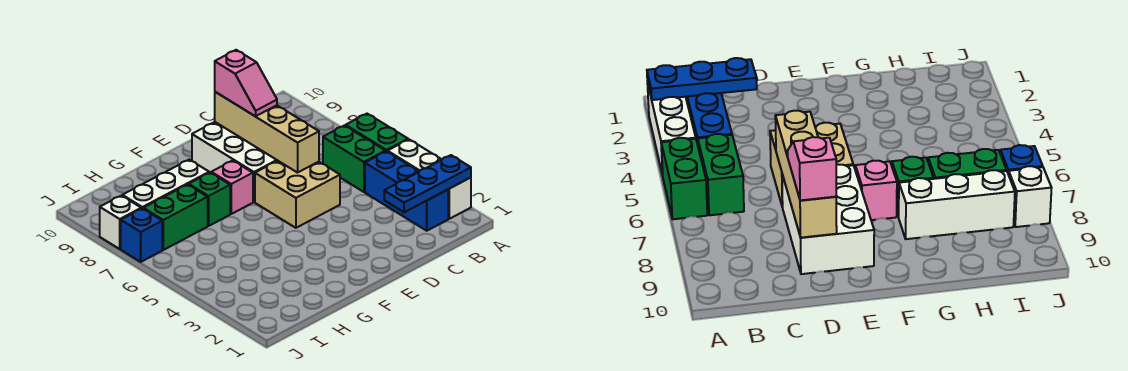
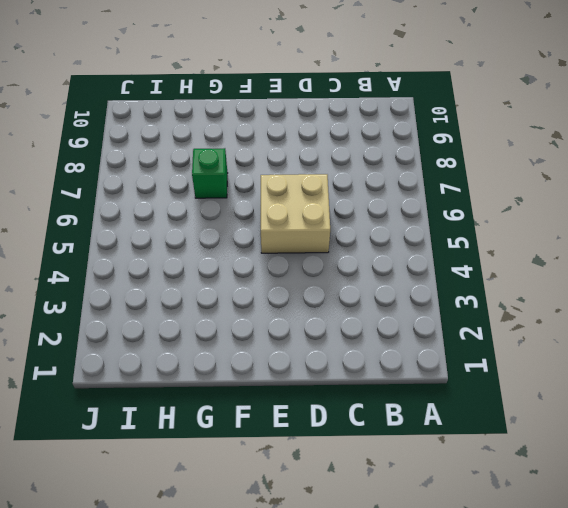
none -> white 1x3 brick [387,140,471,219]
none -> green 1x2 brick [346,114,408,152]
none -> blue 1x3 brick [365,151,448,231]

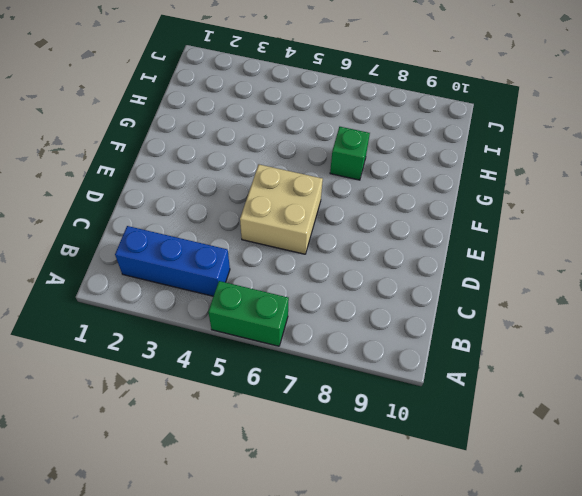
none -> white 1x3 brick [387,140,471,219]
none -> green 1x2 brick [323,126,385,192]
none -> white 2x3 brick [192,122,277,202]

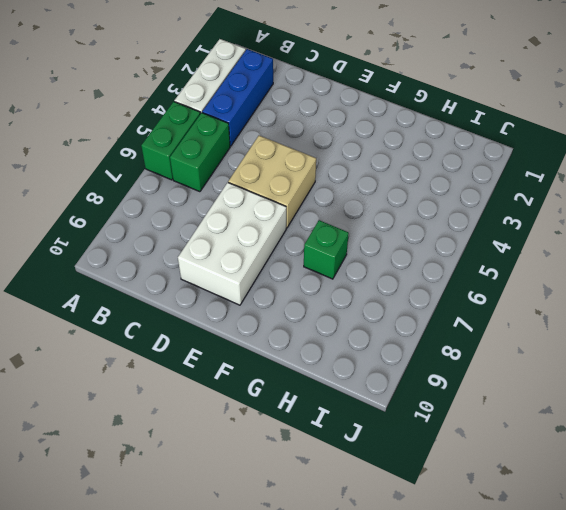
none -> pink 1x1 brick [211,161,253,214]
none -> white 1x3 brick [122,160,209,209]
none -> green 1x2 brick [143,185,208,250]

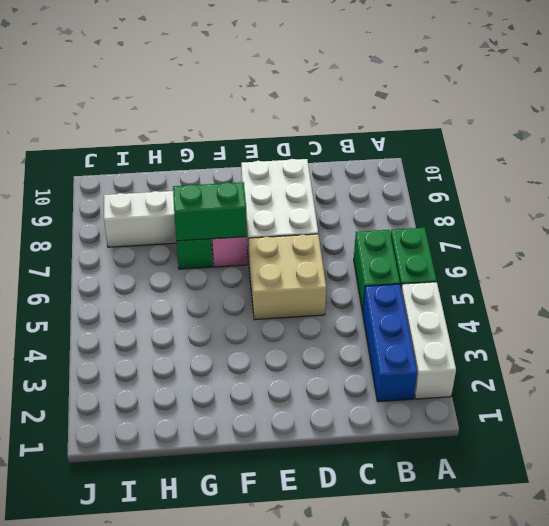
green 1x2 brick [173,182,247,241] -> green 1x2 brick moved to [143,185,208,250]
none -> blue 1x1 brick [121,208,162,262]
none -> white 1x1 brick [100,196,141,249]
none -> blue 1x3 plate [384,155,471,212]

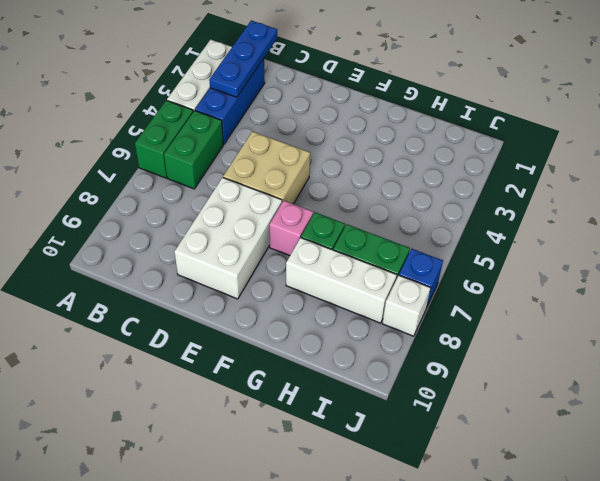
blue 1x3 plate [209,20,277,97] -> blue 1x3 plate turned to [384,155,471,212]
none -> tan 1x4 brick [215,92,319,173]
none -> pink 1x2 slope [215,50,277,116]

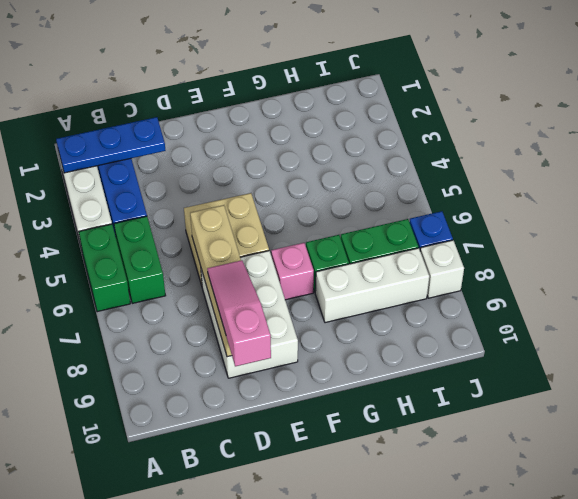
pink 1x3 slope [207,260,271,366] -> pink 1x2 slope [215,50,277,116]

